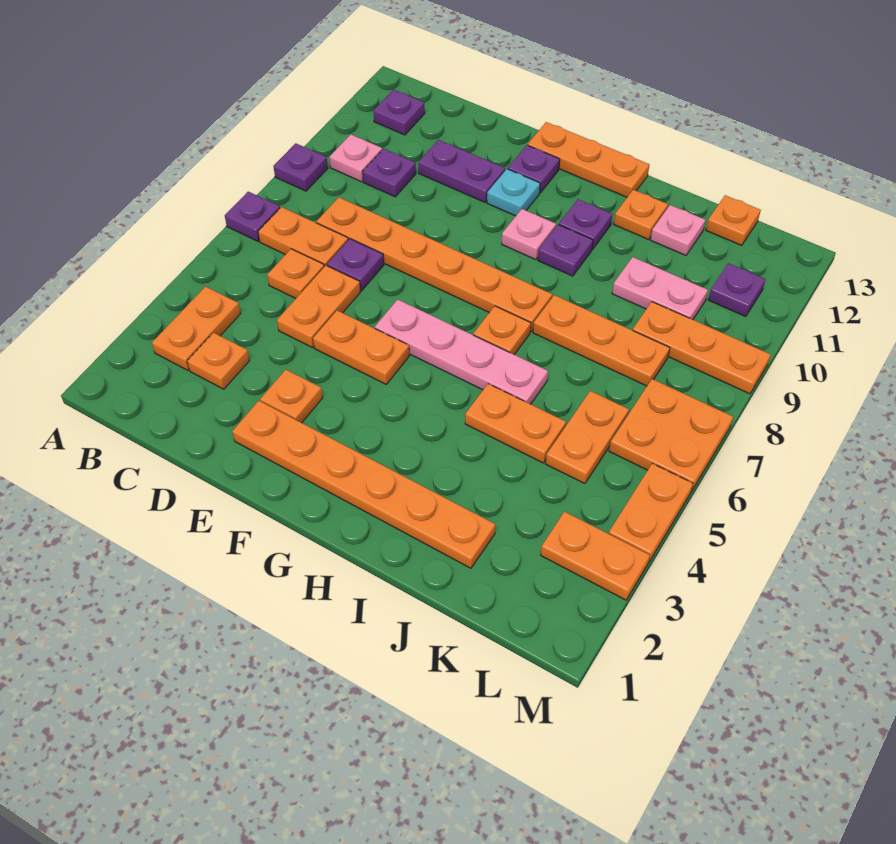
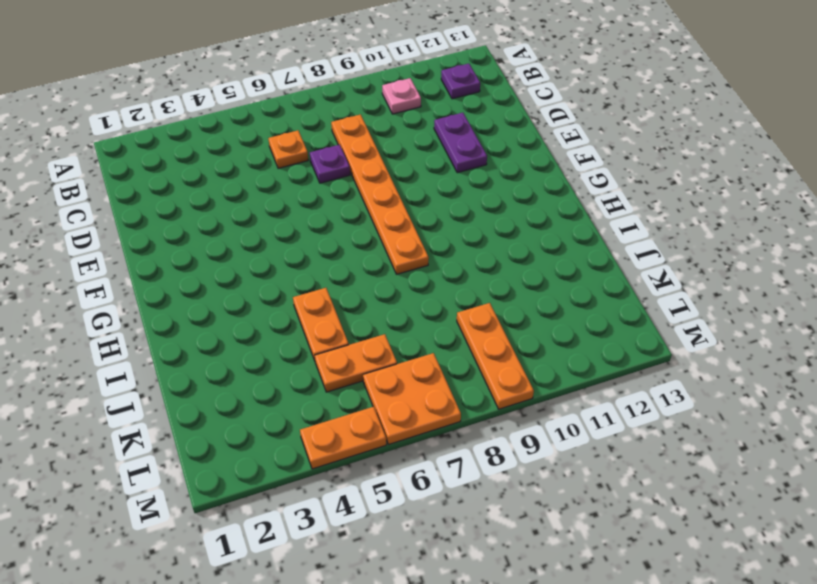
none -> purple 1x1 plate [225,192,280,241]
none -> purple 1x1 plate [274,143,328,191]
none -> orange 1x2 plate [152,287,241,370]
none -> orange 1x2 plate [258,207,348,267]

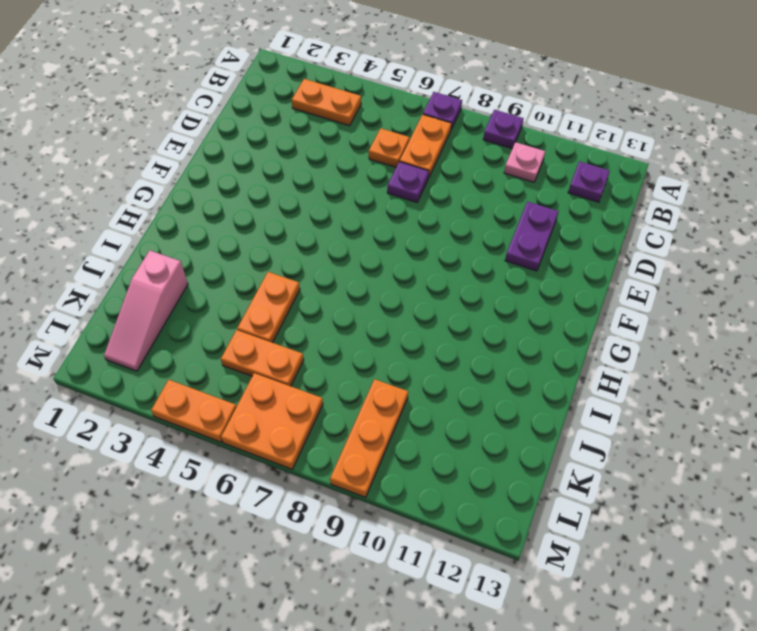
pink 1x3 slope [104,250,188,371] -> orange 1x6 plate [232,401,495,568]
none -> orange 1x1 plate [187,333,249,389]
none -> orange 1x6 plate [317,197,552,332]
none -> purple 1x1 plate [363,149,416,197]
none -> orange 1x2 plate [277,266,360,348]

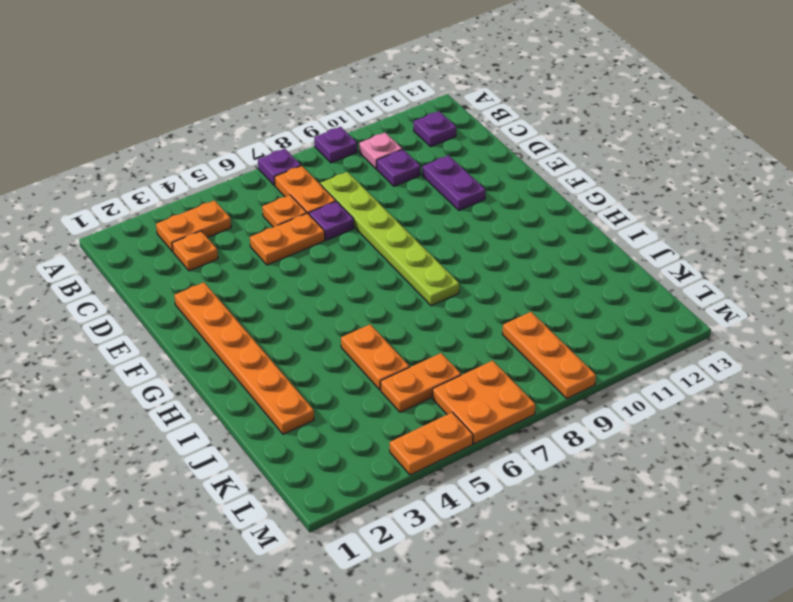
lime 1x6 plate [320,172,459,306] -> orange 1x6 plate [317,197,552,332]
none -> orange 1x1 plate [260,370,322,423]
none -> orange 1x2 plate [313,311,409,384]
none -> pink 1x4 plate [375,299,548,404]
none -> cyan 1x1 plate [487,169,540,216]

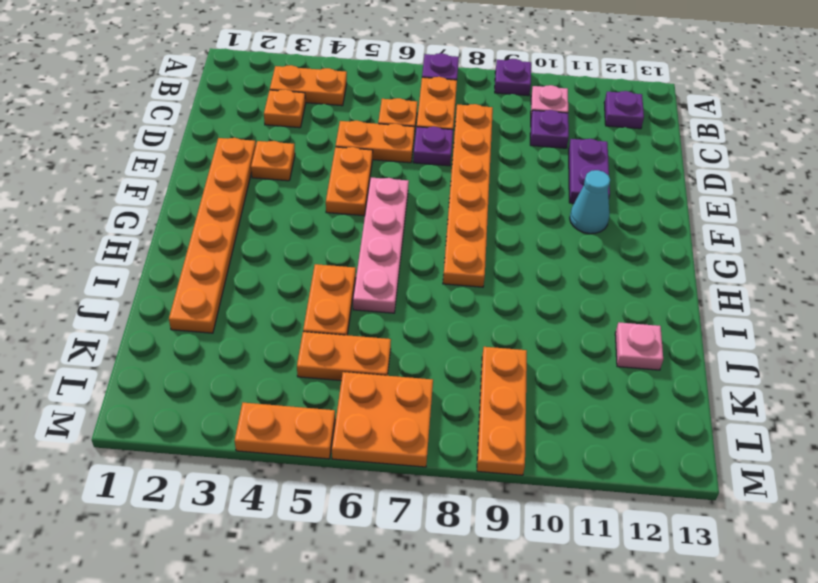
cyan 1x1 cone [570,170,610,234] -> cyan 1x1 plate [487,169,540,216]
none -> purple 1x1 plate [508,145,560,193]
none -> orange 1x3 plate [528,122,650,197]
none -> pink 1x1 plate [502,209,556,260]
none -> orange 1x1 plate [473,306,531,354]

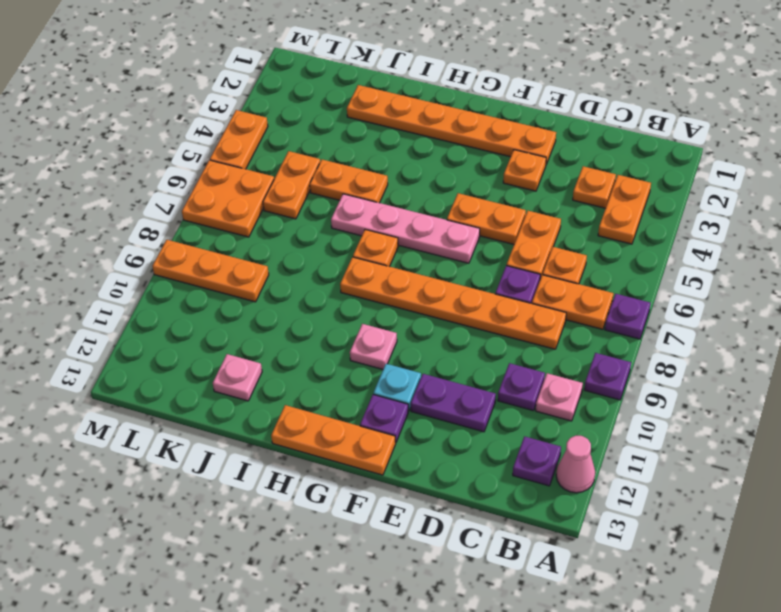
pink 1x1 cone [556,436,595,493] -> none
none -> purple 1x1 plate [538,225,593,276]
none -> purple 1x1 plate [559,199,612,249]
none -> orange 1x3 plate [533,295,670,386]
none -> orange 1x1 plate [614,190,668,239]

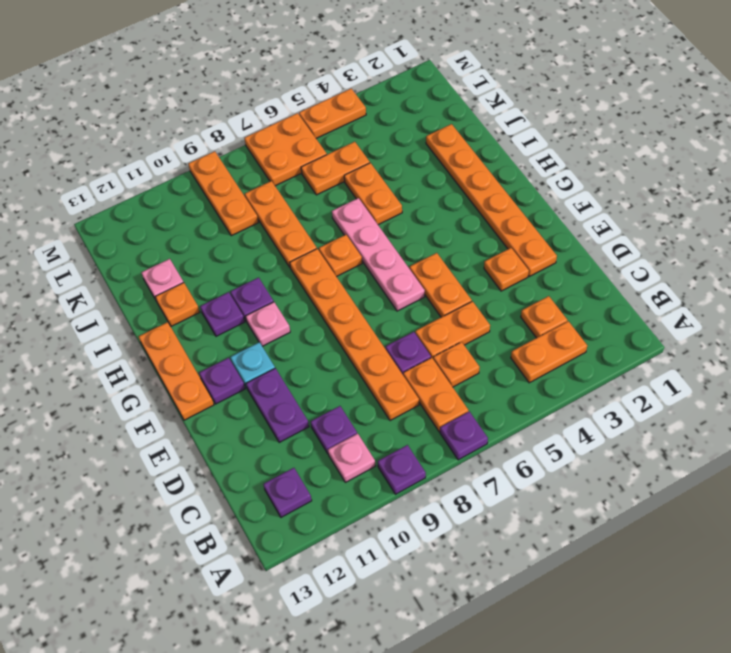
none -> pink 1x2 plate [612,257,708,320]
none -> orange 1x1 plate [706,195,761,245]
none -> orange 1x2 plate [541,512,650,600]
none -> purple 1x1 plate [708,263,765,317]

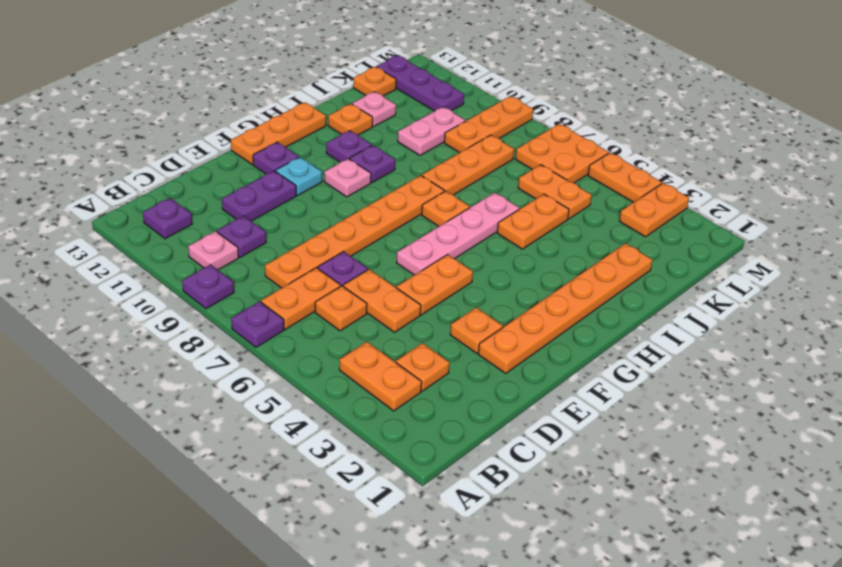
purple 1x3 plate [376,55,464,111] -> purple 1x1 plate [708,263,765,317]

